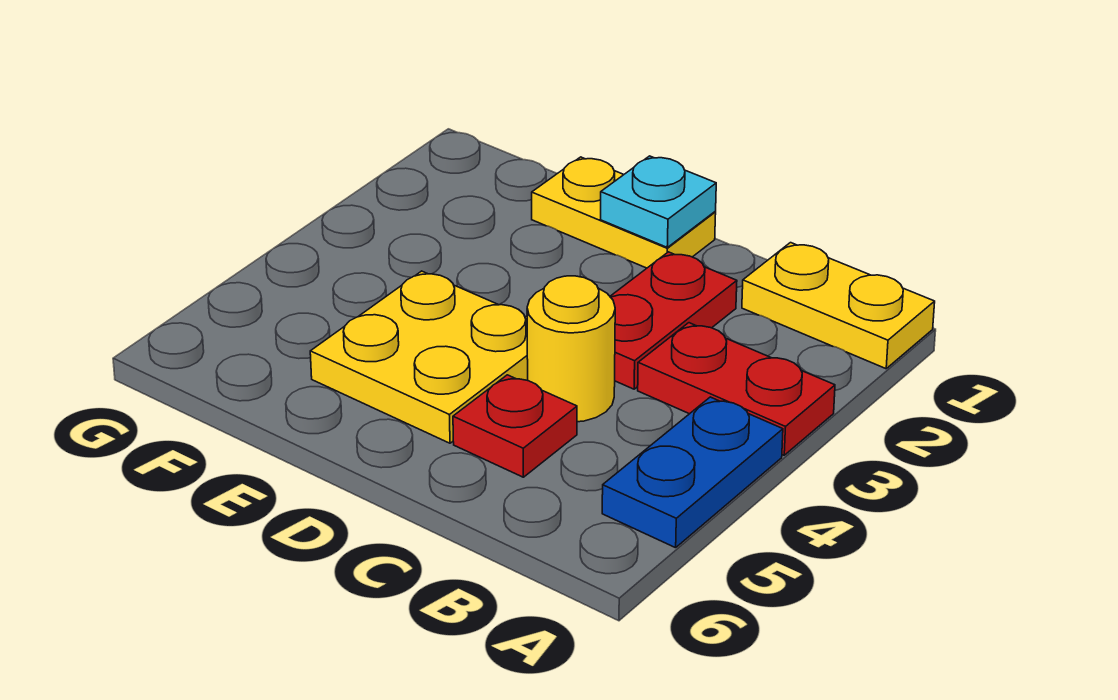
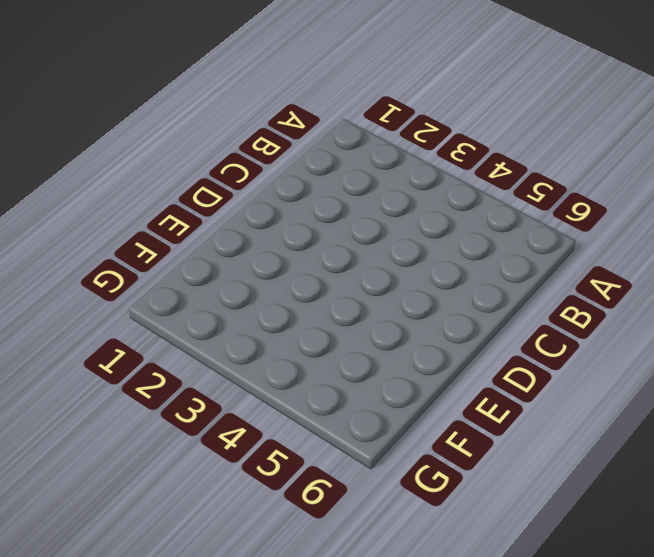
none -> yellow 1x2 plate [742,243,935,369]
none -> red 1x2 plate [638,323,835,455]

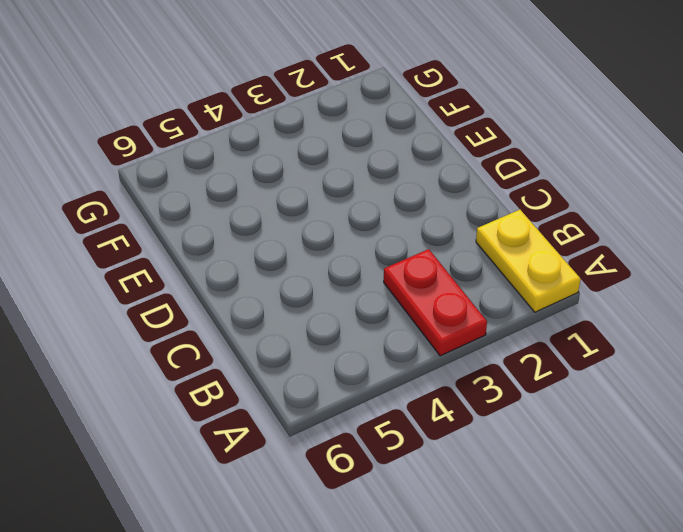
none -> blue 1x2 plate [602,397,783,548]
none -> red 1x2 plate [610,252,737,389]

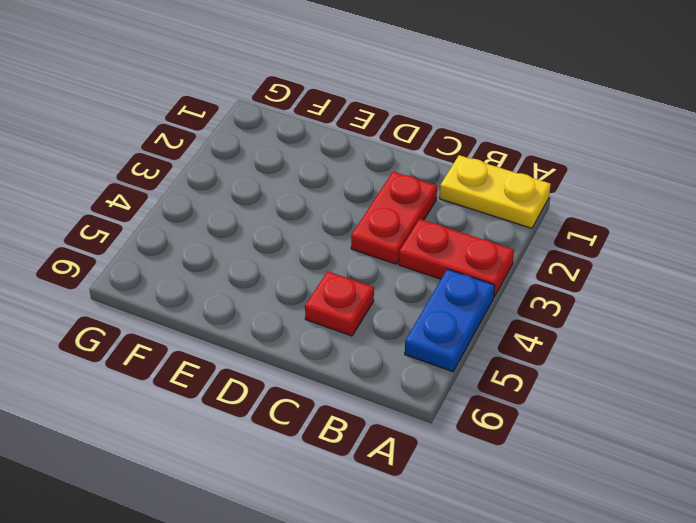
none -> yellow 1x1 round brick [527,276,615,422]
none -> yellow 1x2 plate [532,157,716,268]

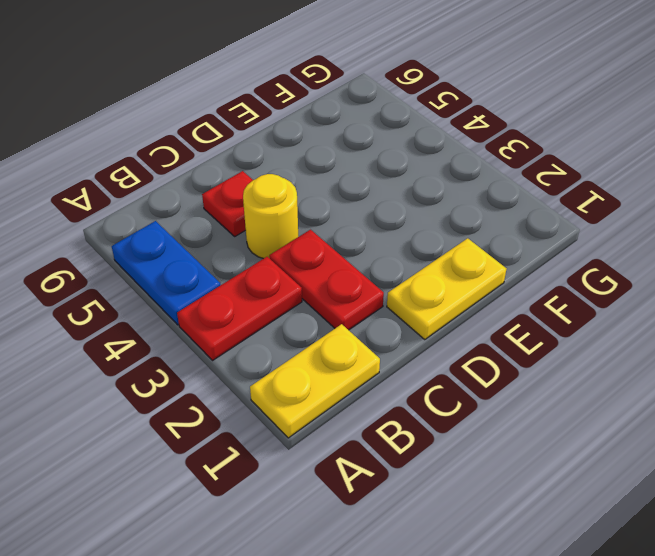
none -> yellow 2x2 plate [310,271,528,443]
none -> cyan 1x1 plate [600,156,716,247]

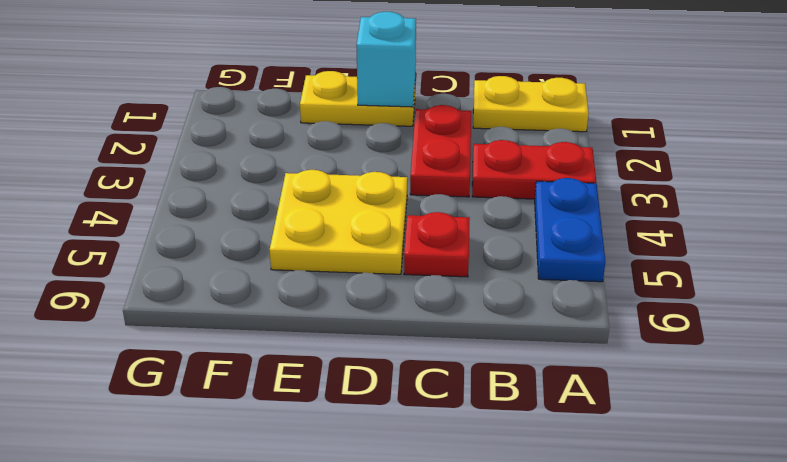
cyan 1x1 brick [356,12,416,107] -> cyan 1x1 plate [600,156,716,247]
none -> yellow 1x1 round brick [527,276,615,422]

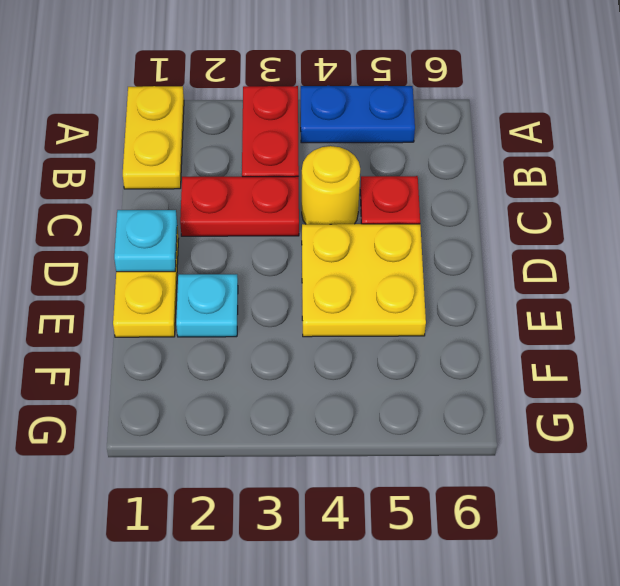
cyan 1x1 plate [176,274,238,337] -> none

